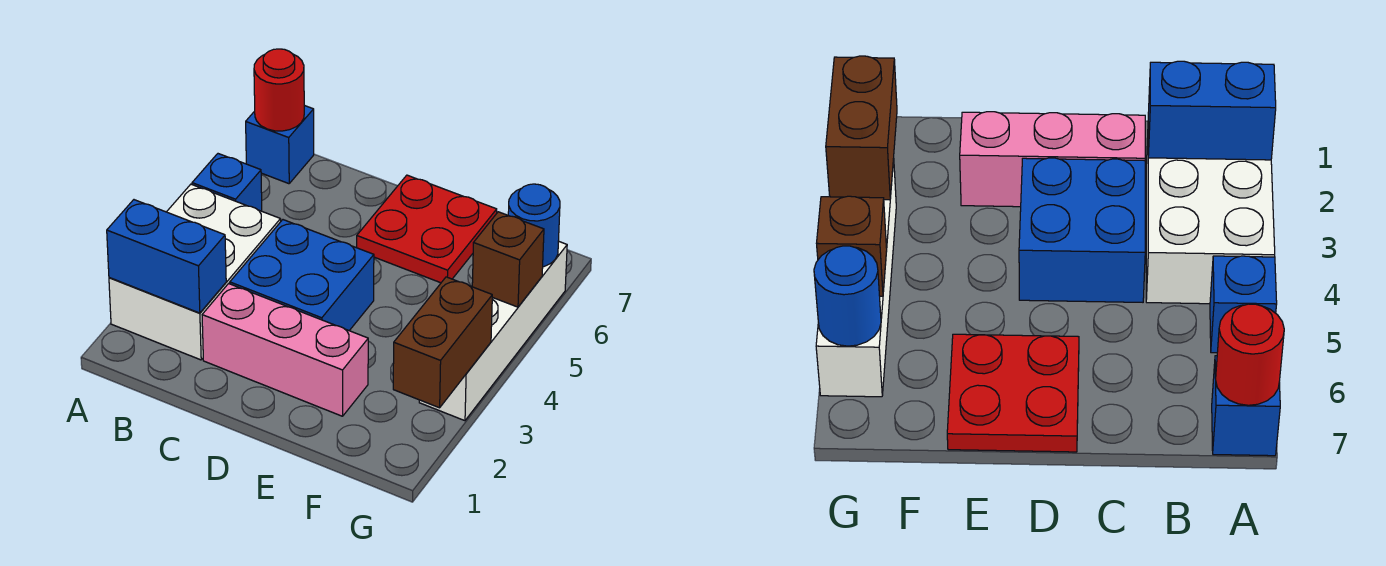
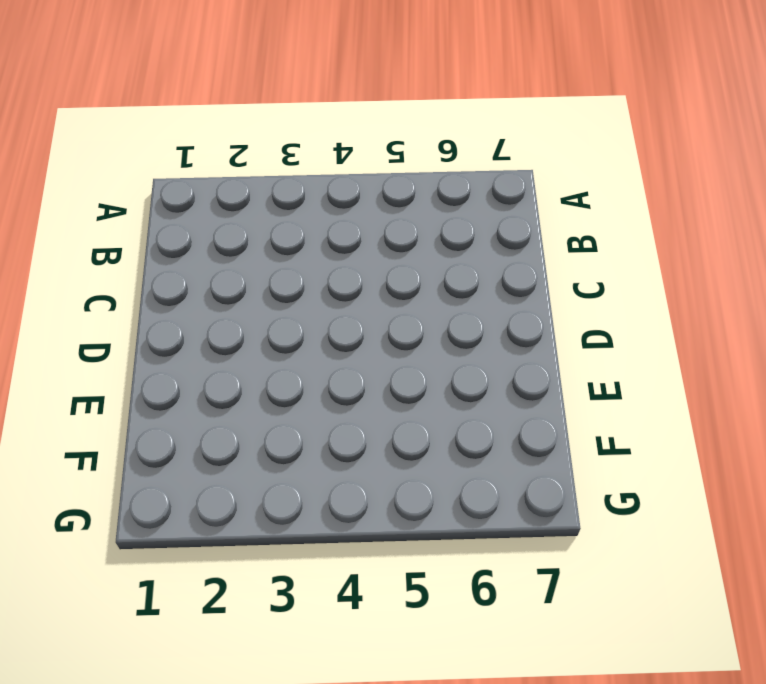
none -> white 2x3 brick [109,184,281,360]
none -> blue 1x1 brick [192,154,262,211]
none -> blue 1x1 brick [246,105,314,184]

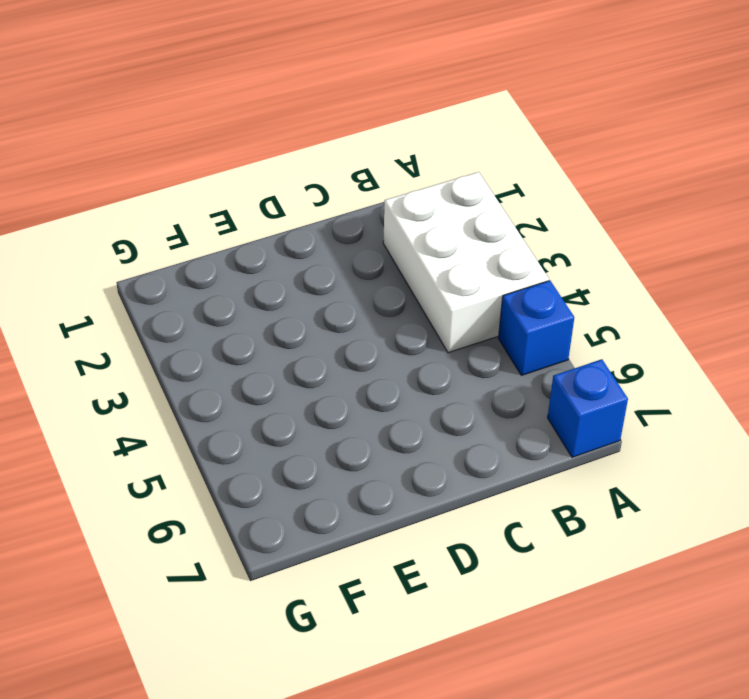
none -> pink 1x3 brick [202,284,368,416]
none -> blue 2x2 brick [230,220,374,331]
none -> red 2x2 plate [357,175,497,283]

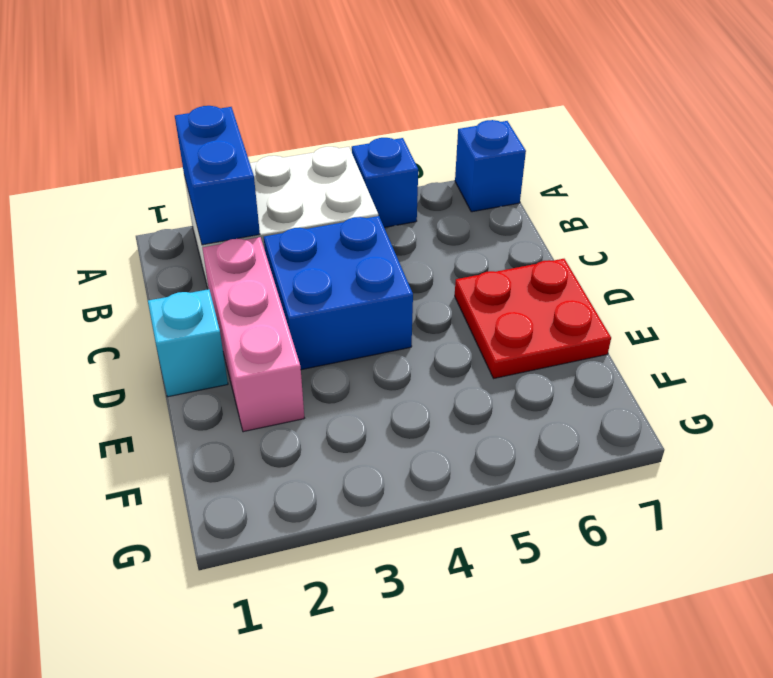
cyan 1x1 brick [148,289,228,397] -> none
none -> white 1x4 brick [419,241,567,421]
none -> red 1x1 round brick [254,49,304,131]
none -> brown 1x2 brick [393,277,492,408]

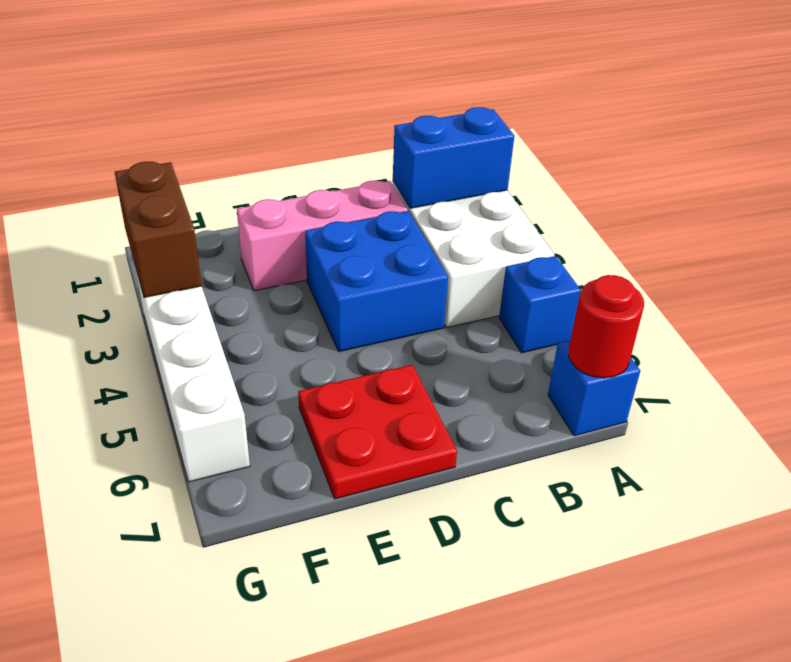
none -> brown 1x1 brick [472,212,544,307]
none -> blue 1x1 round brick [508,184,560,267]

